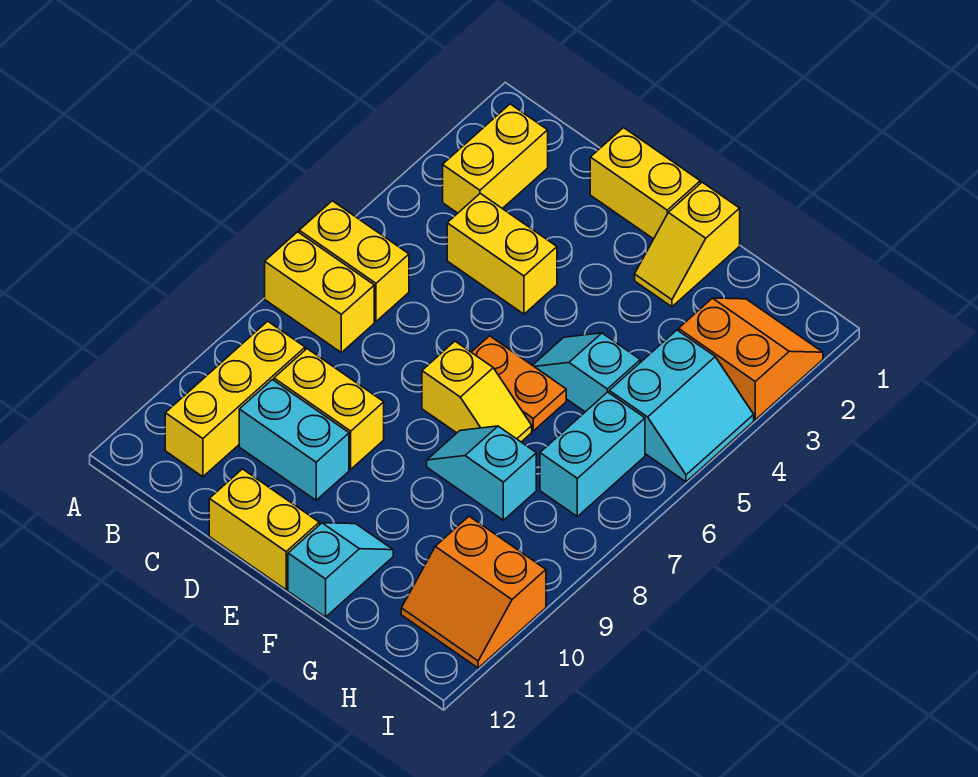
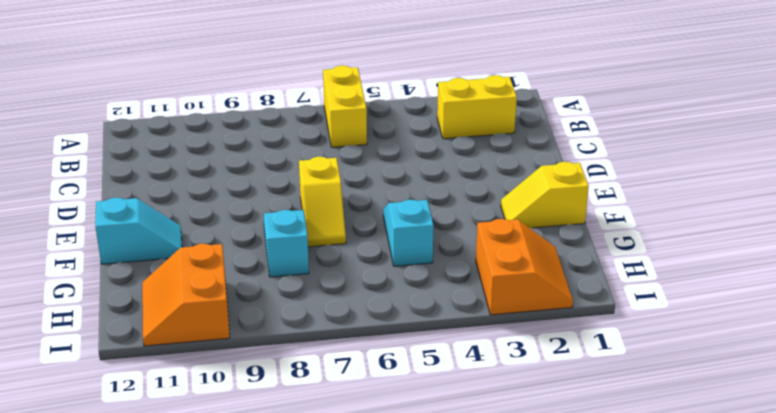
none -> yellow 1x2 brick [265,232,374,352]
none -> yellow 1x3 brick [165,321,305,477]
none -> yellow 1x2 brick [447,193,557,314]

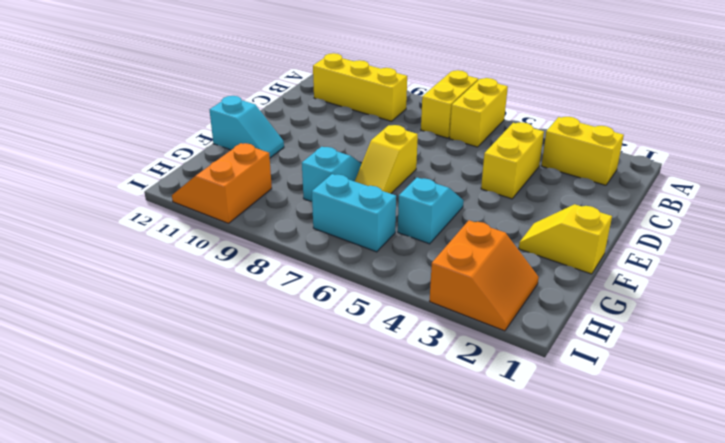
none -> yellow 1x2 brick [274,349,384,469]
none -> cyan 1x2 brick [239,380,349,500]
none -> yellow 1x2 brick [590,128,700,239]

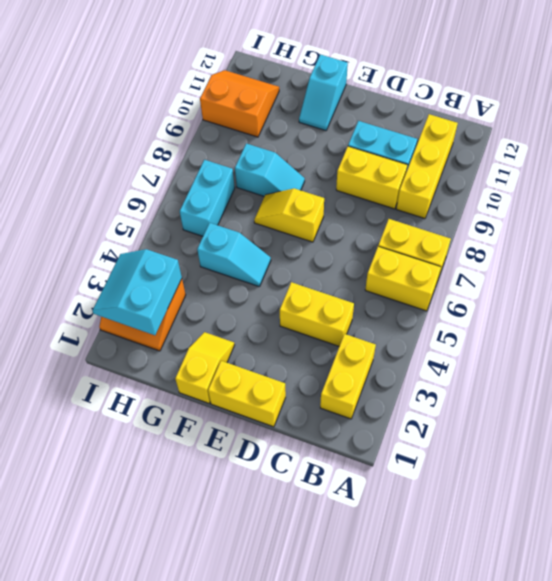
cyan 2x2 slope [93,249,182,335] -> cyan 2x2 slope moved to [609,330,754,482]
none -> yellow 1x2 brick [209,469,319,590]
none -> orange 1x2 plate [472,336,566,431]

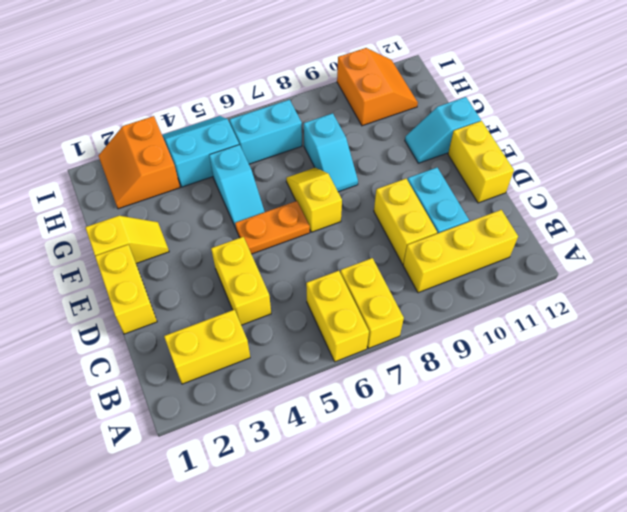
orange 1x2 plate [235,201,310,254] -> orange 1x2 plate turned to [472,336,566,431]

